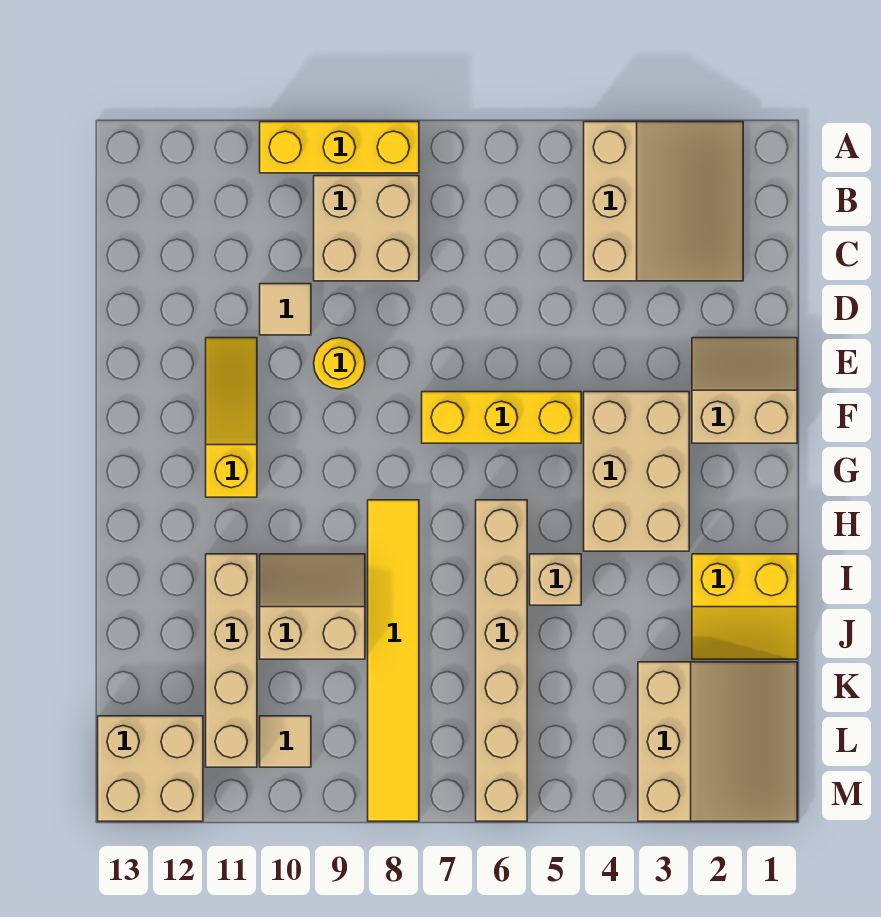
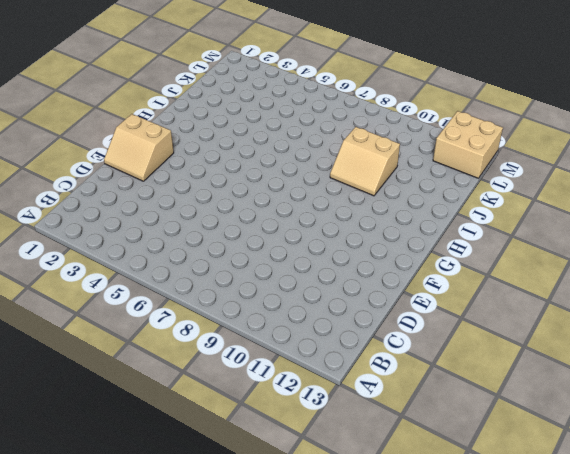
none -> tan 3x3 slope [584,122,743,281]
none -> yellow 1x3 brick [260,122,419,173]
none -> tan 2x2 brick [314,176,419,281]

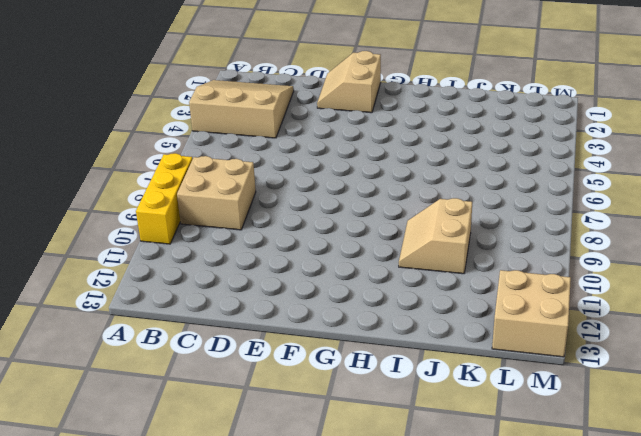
none -> tan 1x1 tile [260,284,311,335]
none -> yellow 1x1 round brick [314,338,365,389]
none -> yellow 1x3 slope [206,338,257,497]

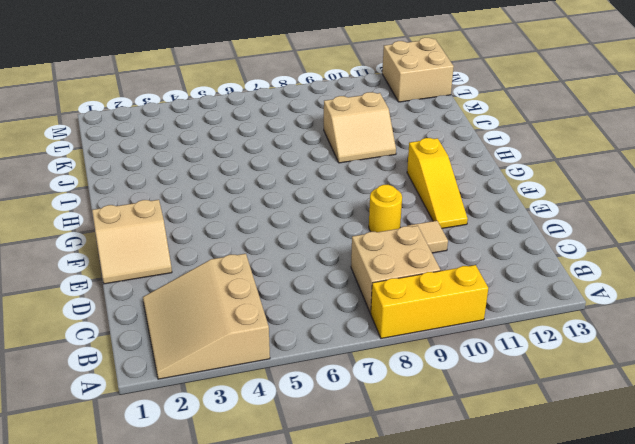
none -> tan 2x3 brick [584,392,689,551]
none -> yellow 1x3 brick [422,392,581,443]
none -> tan 1x6 brick [476,500,527,821]

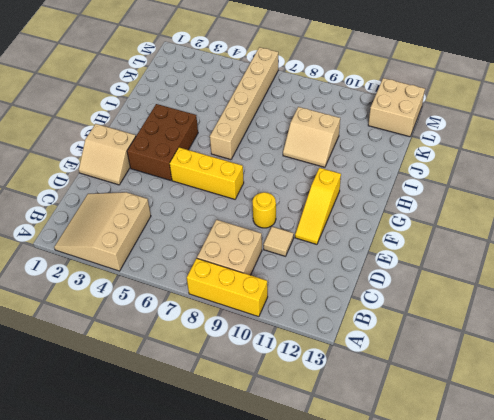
brown 2x3 brick [127,104,198,180] -> tan 2x3 brick [584,392,689,551]
none -> yellow 1x6 tile [368,500,419,821]
none -> yellow 2x2 slope [692,554,797,659]
none -> tan 1x1 brick [530,554,581,605]

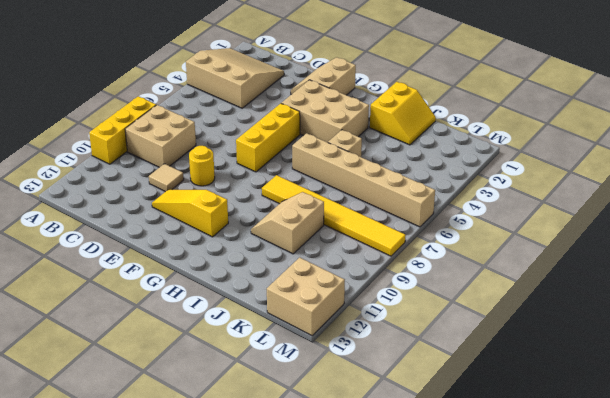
none -> tan 1x4 brick [206,554,257,767]
none -> tan 3x3 slope [638,662,797,821]
none -> tan 1x1 tile [260,716,311,767]

